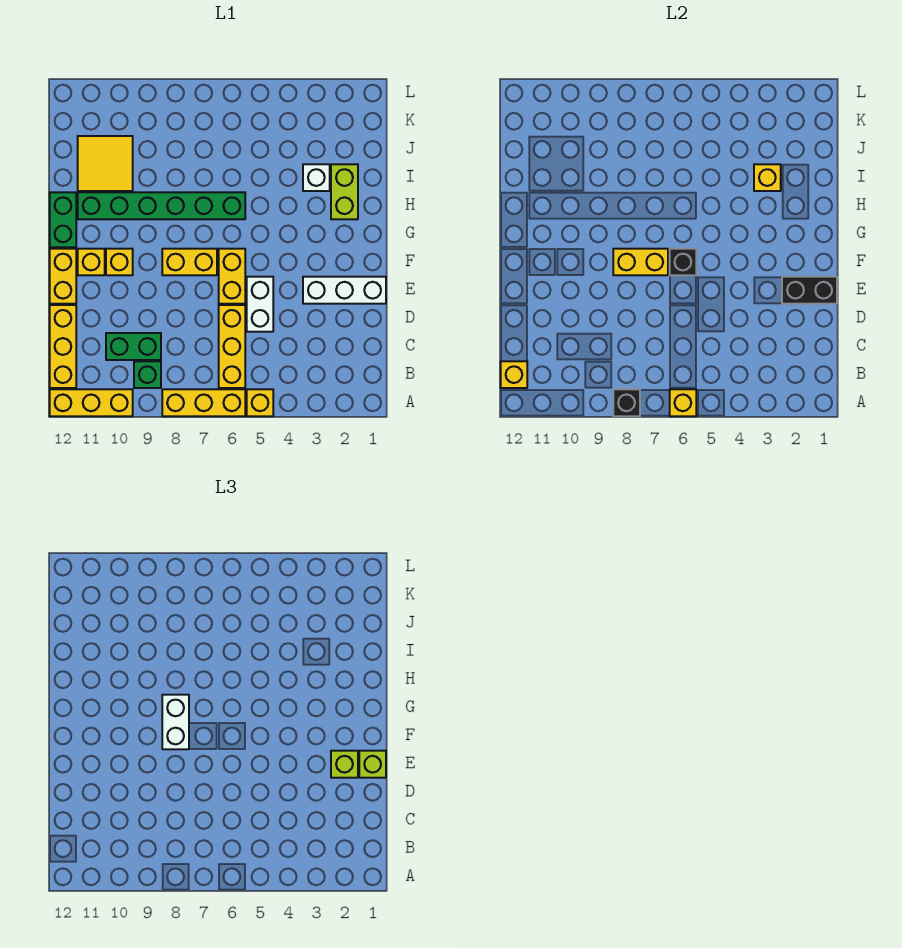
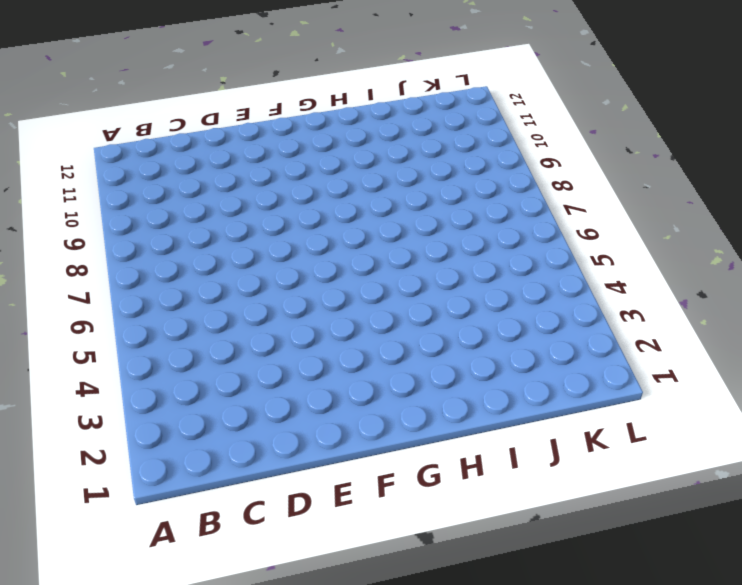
none -> yellow 1x1 brick [247,389,273,416]
none -> yellow 1x3 brick [162,389,245,416]
none -> yellow 1x3 brick [50,389,133,416]

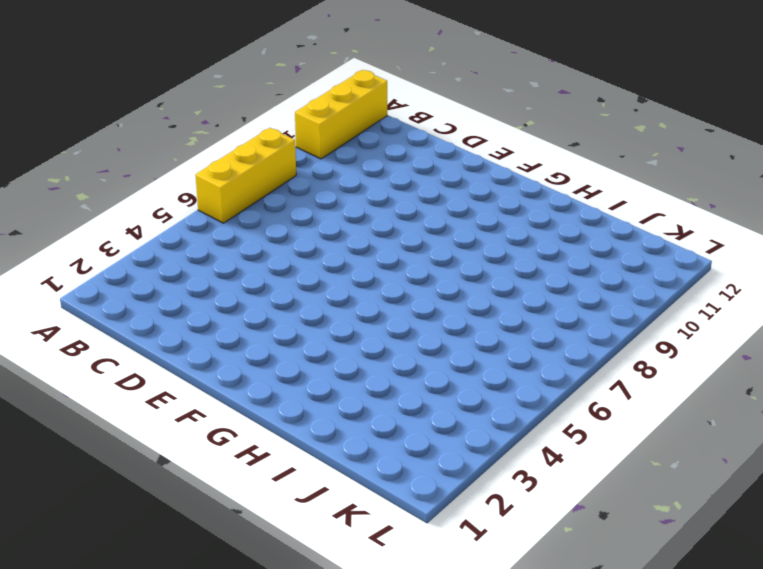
none -> yellow 1x1 brick [247,389,273,416]
none -> yellow 1x3 brick [219,305,245,388]
none -> green 1x1 brick [134,361,161,388]

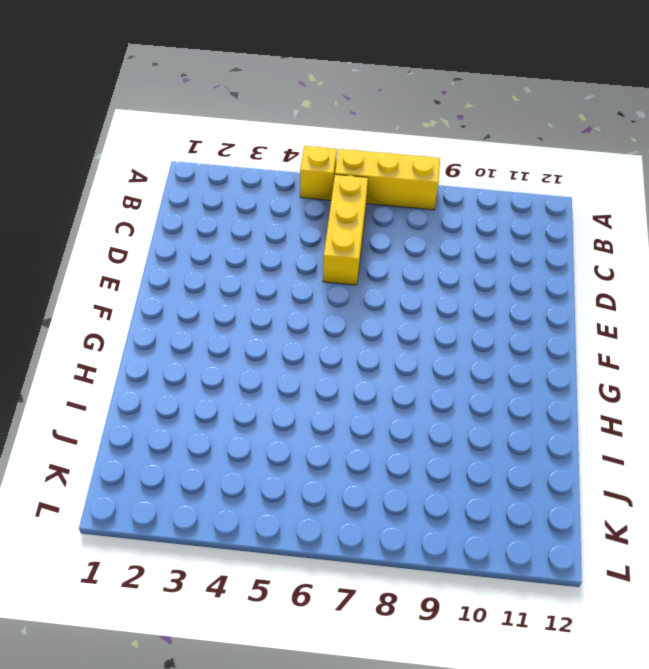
none -> yellow 1x3 brick [50,389,133,416]
none -> green 1x1 brick [134,361,161,388]
none -> yellow 1x3 brick [50,305,76,388]

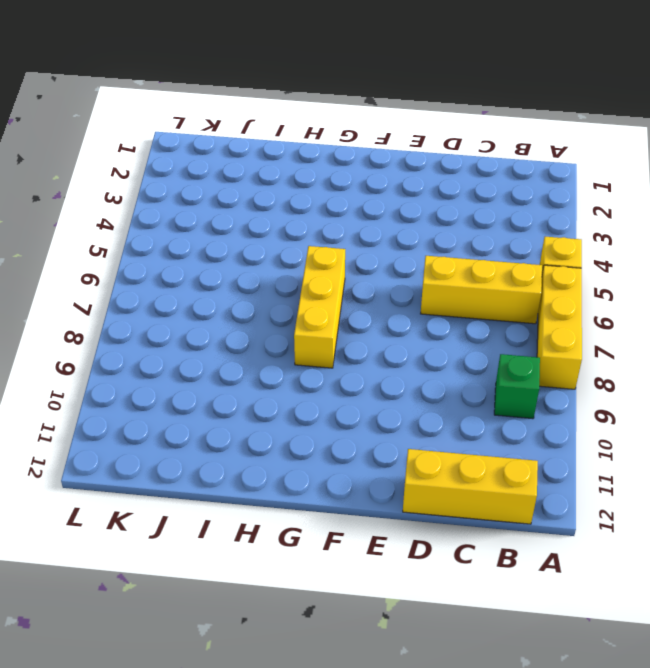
yellow 1x3 brick [294,246,345,368] -> yellow 1x3 brick moved to [50,389,133,416]
none -> green 1x2 brick [106,333,161,360]
none -> white 1x2 brick [247,277,273,332]
none -> white 1x3 brick [303,277,386,304]

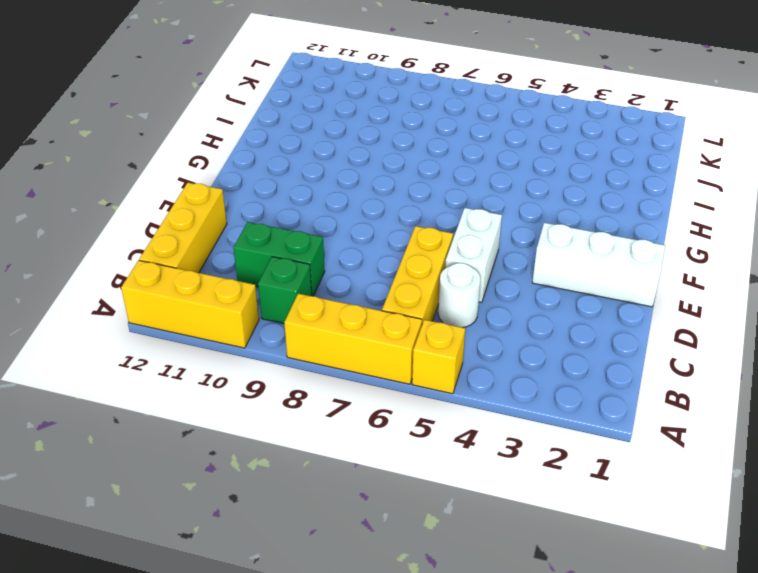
white 1x1 round brick [438,263,481,328] -> none
none -> yellow 1x2 brick [219,249,245,304]
none -> yellow 1x2 brick [50,249,76,304]
none -> yellow 1x2 brick [162,249,217,275]

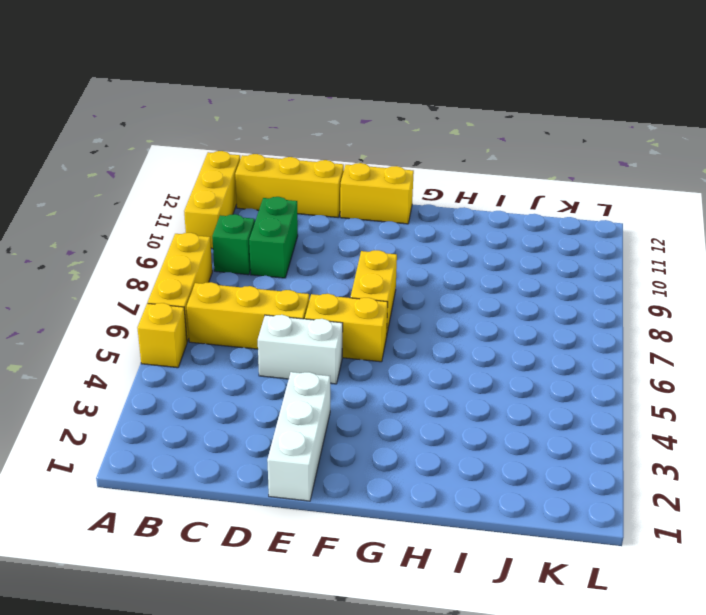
none -> yellow 1x1 brick [106,249,133,275]
none -> yellow 1x1 brick [78,249,105,275]
none -> green 1x2 brick [50,192,76,247]

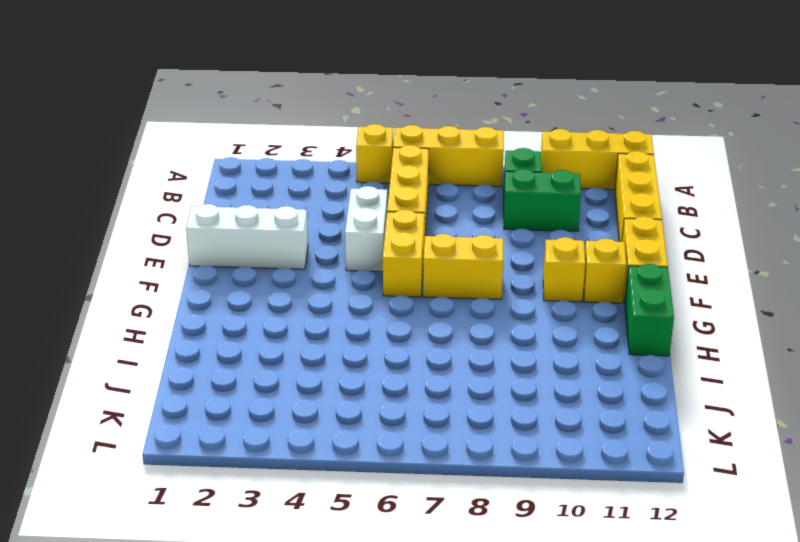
none -> lime 1x2 brick [331,164,358,219]
none -> green 1x6 brick [78,192,245,219]
none -> white 1x1 brick [303,164,330,191]

